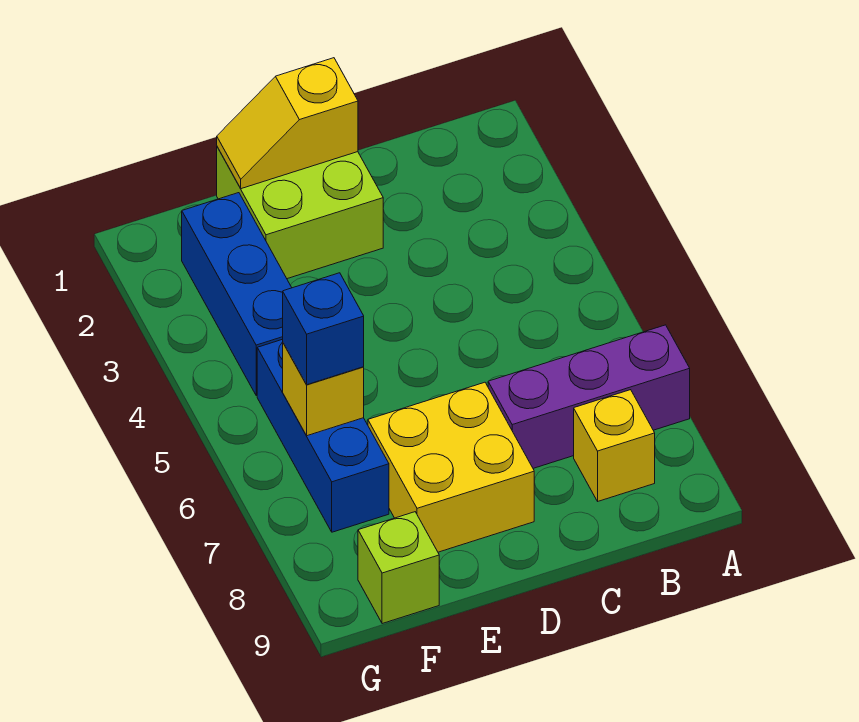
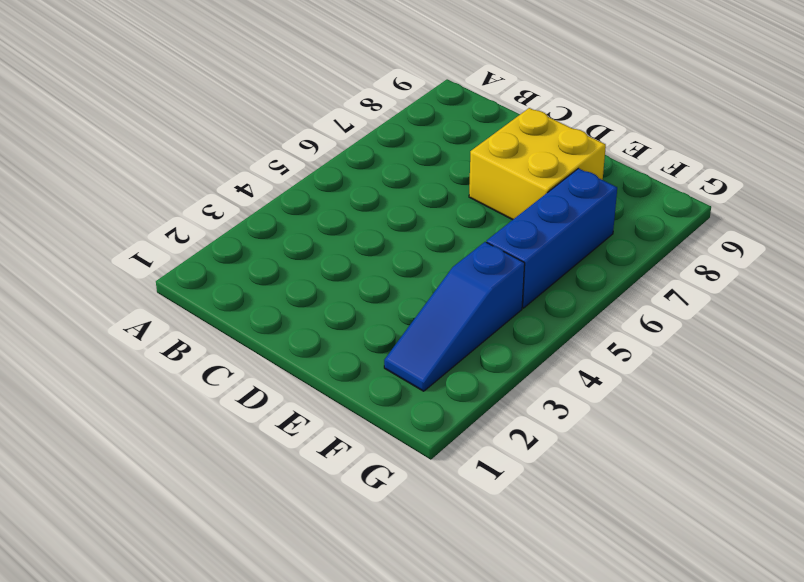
blue 1x3 slope [384,242,525,391] -> blue 1x3 brick [182,193,292,396]
none -> purple 1x3 brick [488,325,690,468]
none -> yellow 1x1 brick [574,390,655,501]

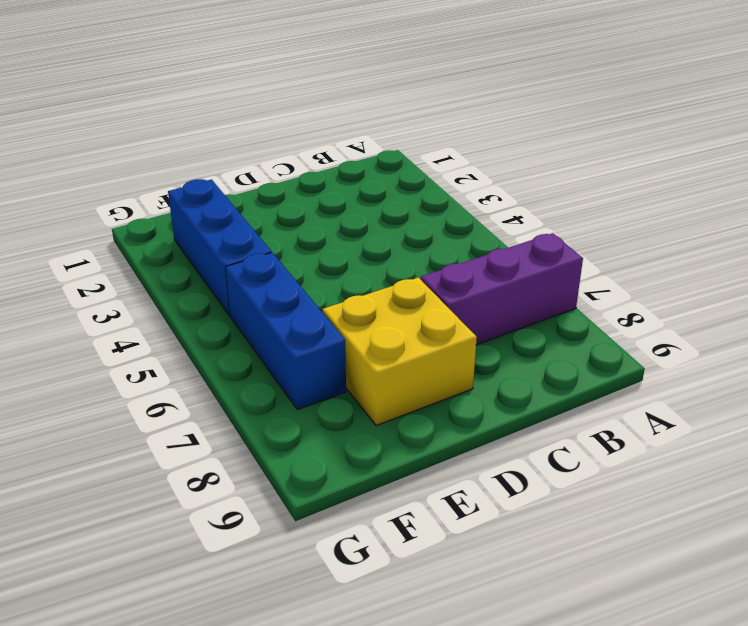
none -> yellow 1x1 brick [574,390,655,501]
none -> lime 2x2 brick [217,147,383,279]

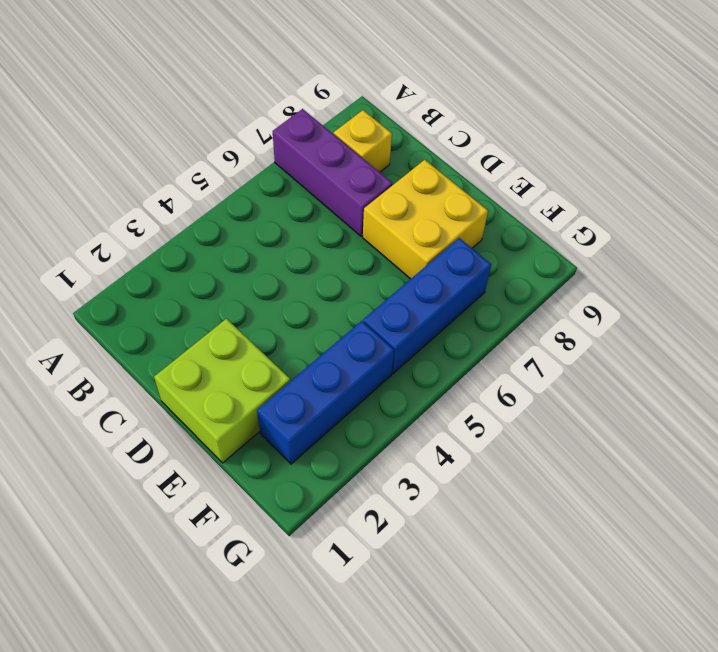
none -> lime 1x1 brick [358,512,439,624]
none -> yellow 1x2 slope [217,58,358,189]

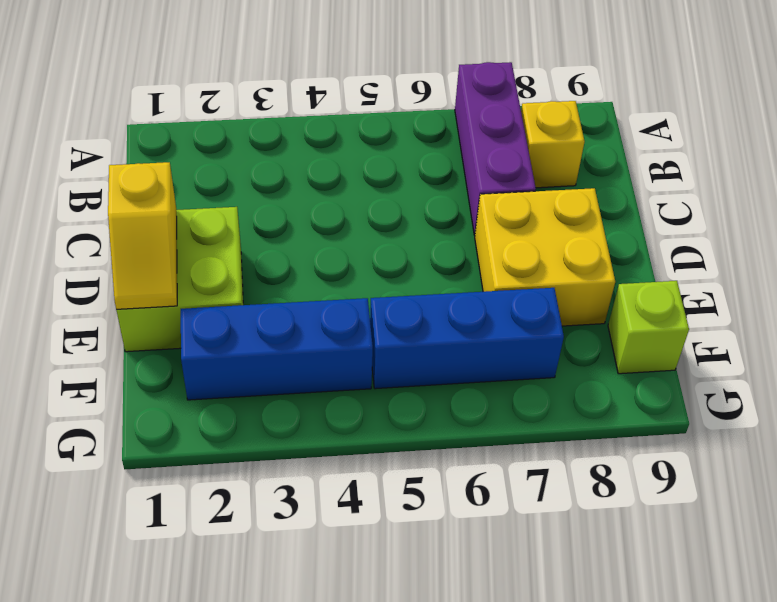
none -> yellow 1x1 brick [283,343,364,436]
none -> blue 1x1 brick [283,273,364,385]

